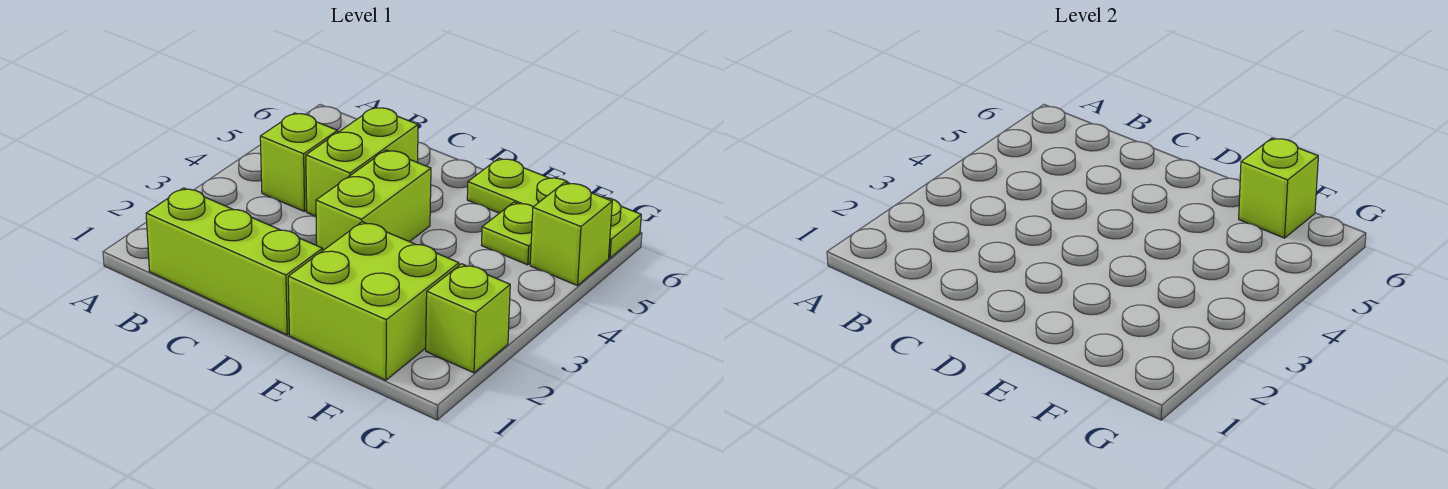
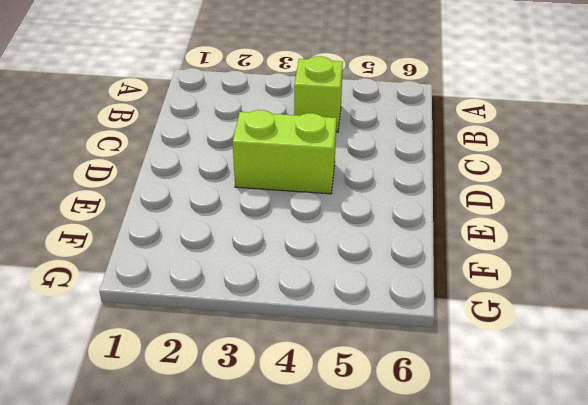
none -> lime 1x3 brick [146,188,323,335]
none -> lime 1x2 brick [306,107,418,216]

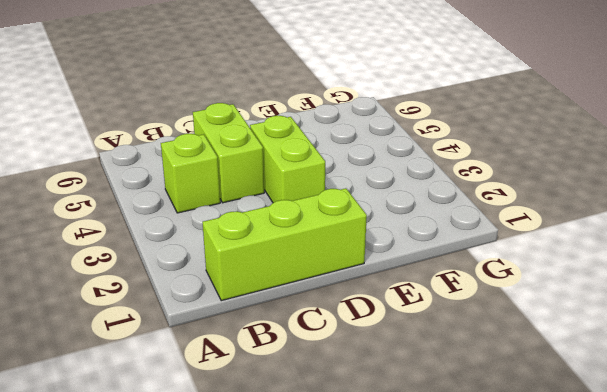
none -> lime 2x2 brick [288,222,459,380]
none -> lime 1x3 plate [467,158,641,258]

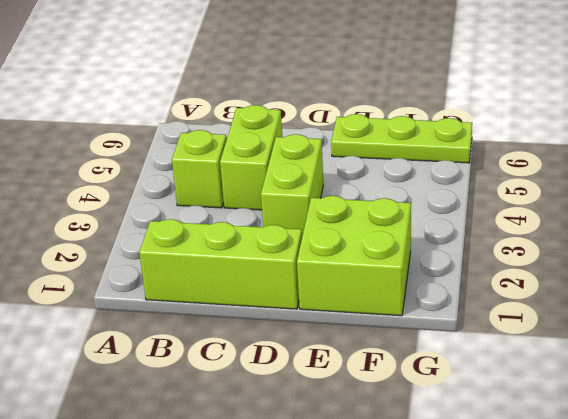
none -> lime 1x1 plate [482,202,533,265]
none -> lime 1x1 brick [426,264,510,373]

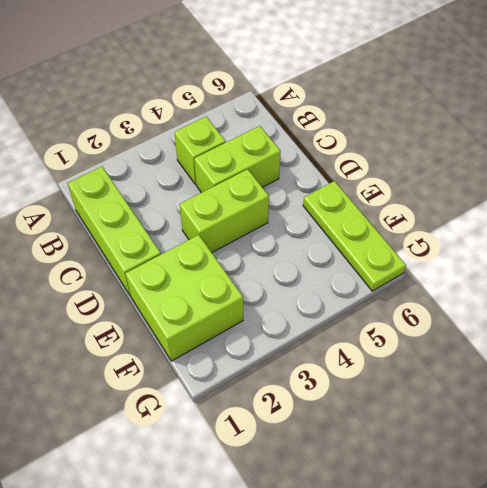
none -> lime 1x1 plate [482,202,533,265]
none -> lime 1x1 brick [426,264,510,373]

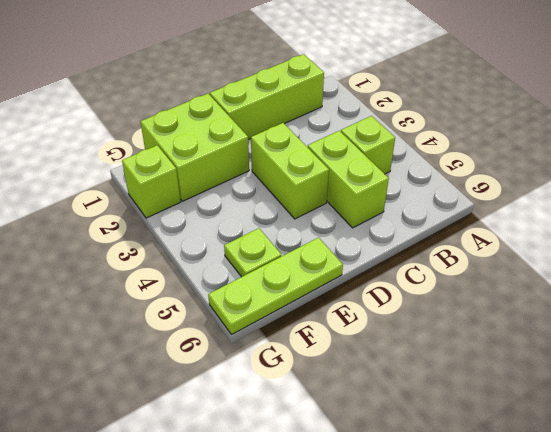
none -> lime 1x1 brick [530,182,612,286]
none -> lime 1x1 brick [1239,138,1318,238]

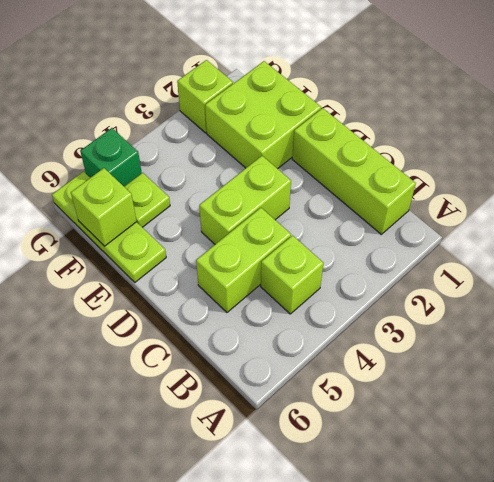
green 1x1 brick [80,128,142,186] -> lime 1x1 brick [530,182,612,286]

